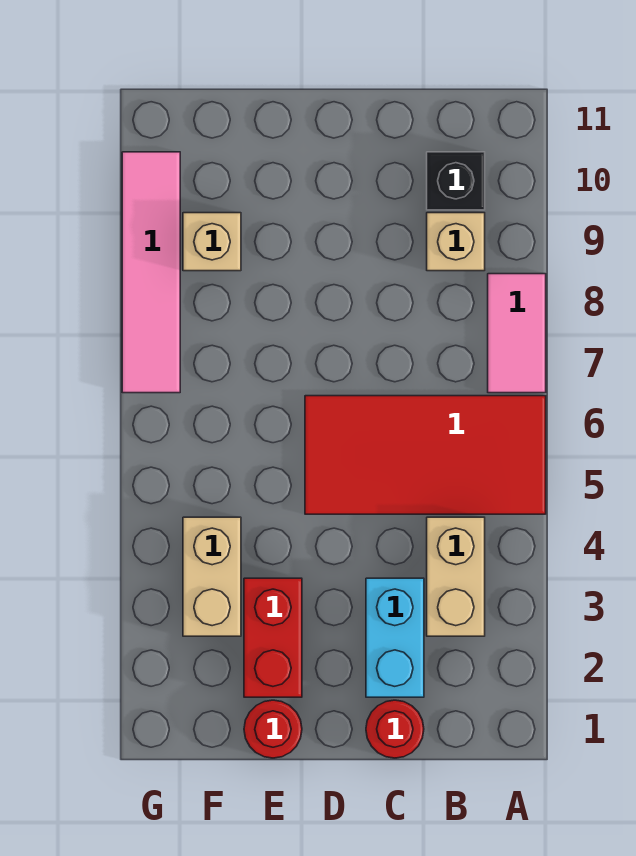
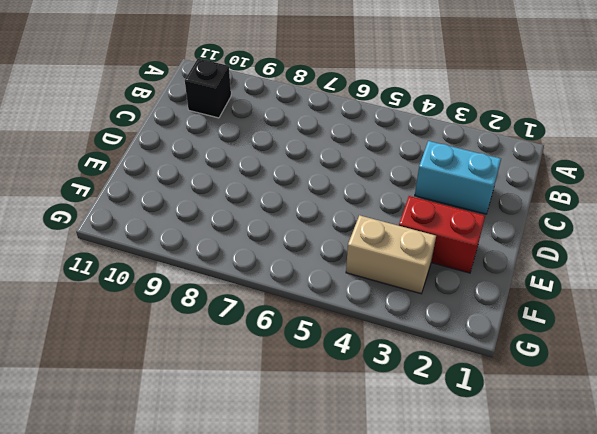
none -> red 2x4 tile [305,396,546,514]
none -> pink 1x2 tile [488,274,546,393]
none -> tan 1x2 brick [427,517,485,636]

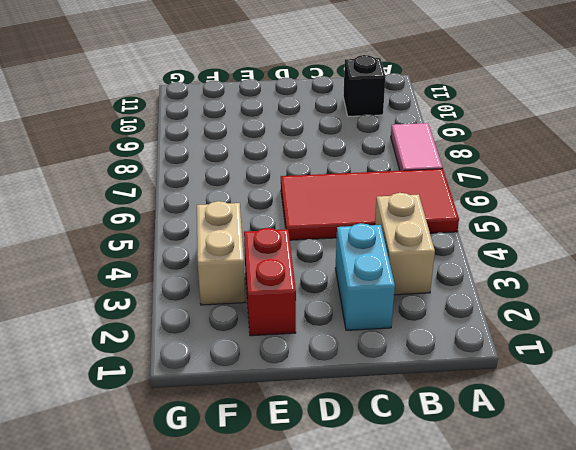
none -> tan 1x1 brick [427,213,485,271]
none -> red 1x1 round brick [366,700,424,758]
none -> red 1x1 round brick [244,700,302,758]

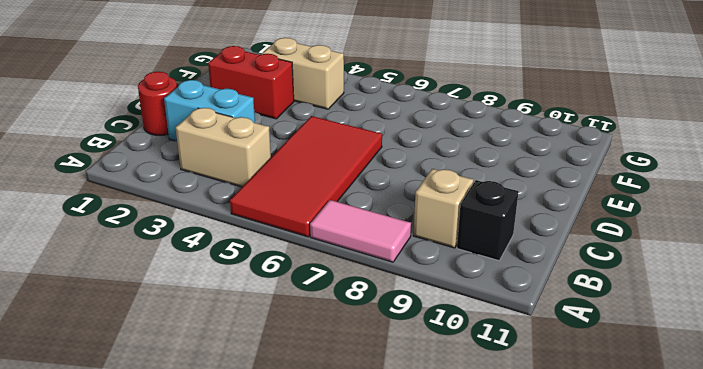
none -> red 1x1 round brick [244,700,302,758]
none -> tan 1x1 brick [183,213,241,271]
none -> pink 1x4 tile [122,152,180,393]

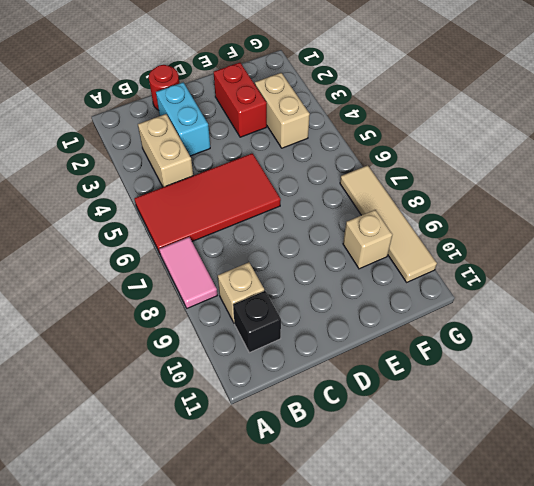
tan 1x4 tile [340,165,437,282] -> pink 1x4 tile [122,152,180,393]
none -> red 1x1 round brick [244,700,302,758]

